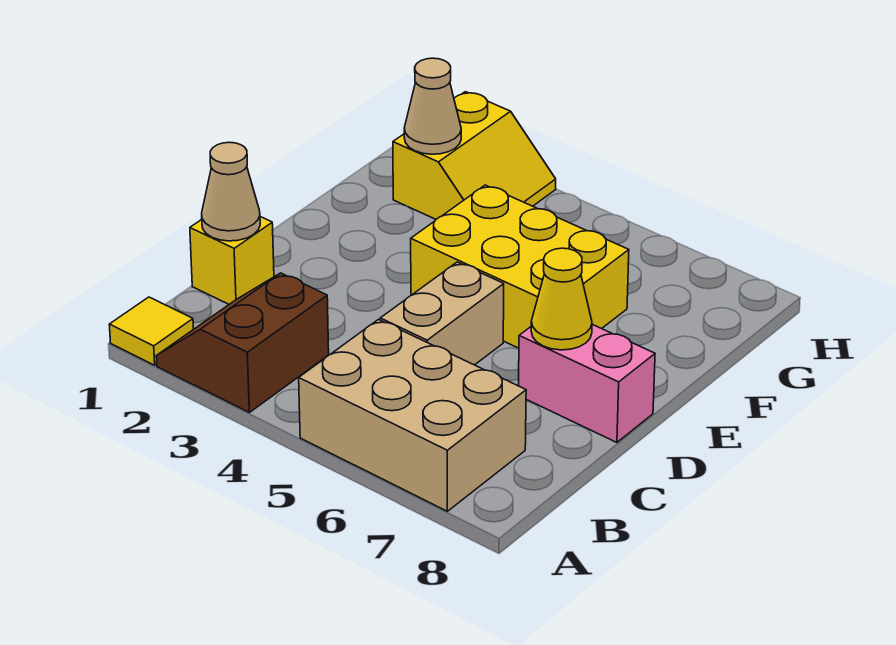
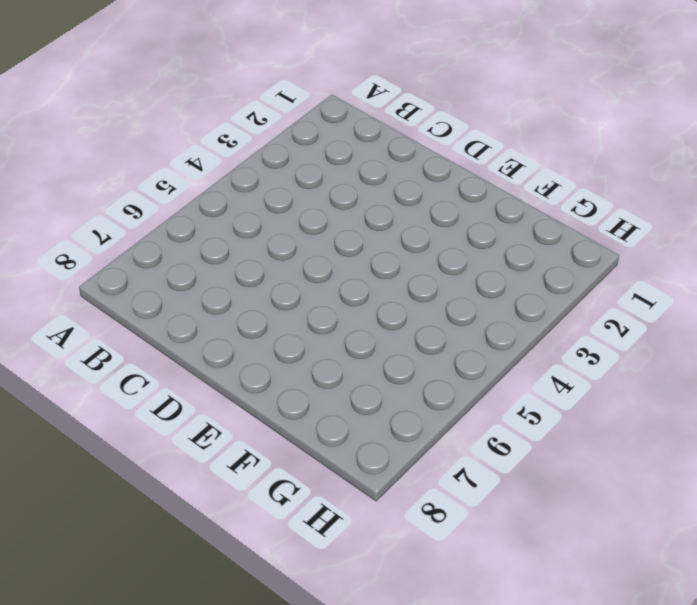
none -> yellow 1x1 tile [109,297,194,365]
none -> brown 2x2 slope [156,273,329,412]

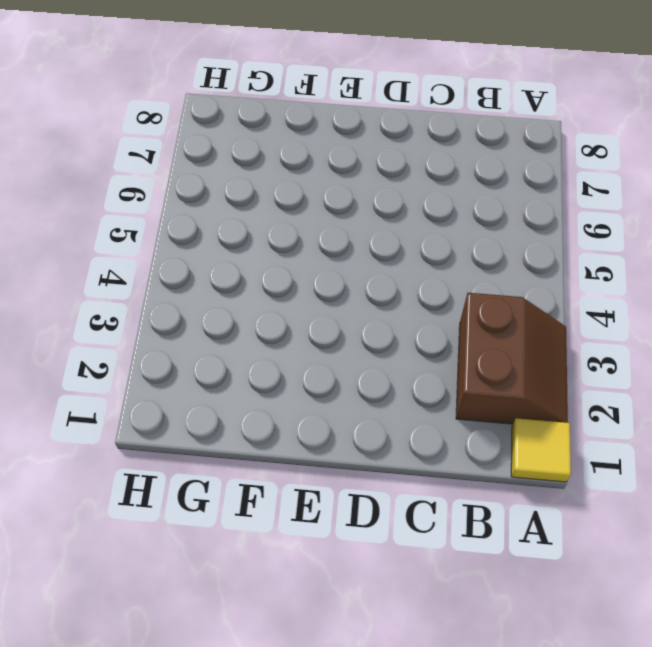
brown 2x2 slope [456,293,568,424] -> brown 2x2 slope turned to [156,273,329,412]
none -> tan 2x3 brick [299,320,526,511]
none -> yellow 1x1 brick [190,217,274,304]

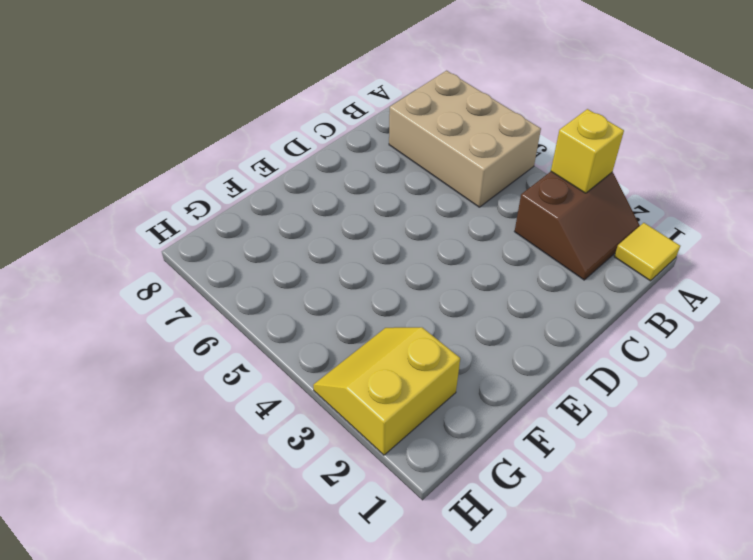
yellow 1x1 brick [551,109,624,193] -> yellow 1x1 brick moved to [190,217,274,304]
none -> tan 1x2 brick [380,262,504,365]
none -> pink 1x2 brick [519,324,655,442]

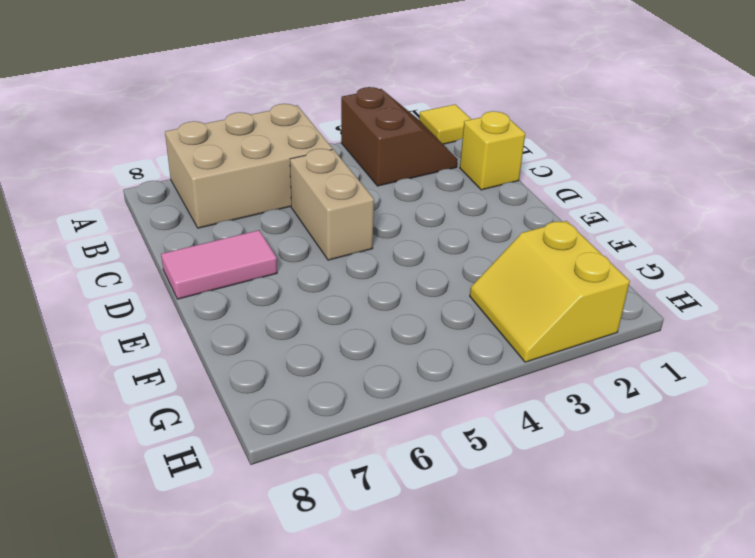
pink 1x2 tile [161,230,277,299] -> pink 1x2 brick [519,324,655,442]
none -> yellow 2x3 brick [411,185,629,348]
none -> tan 1x1 cone [202,142,260,241]

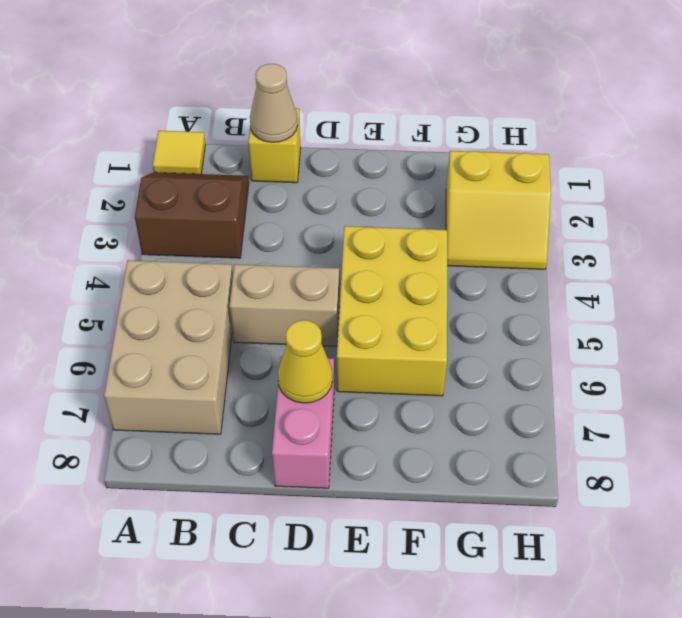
none -> tan 1x1 cone [404,58,461,154]

